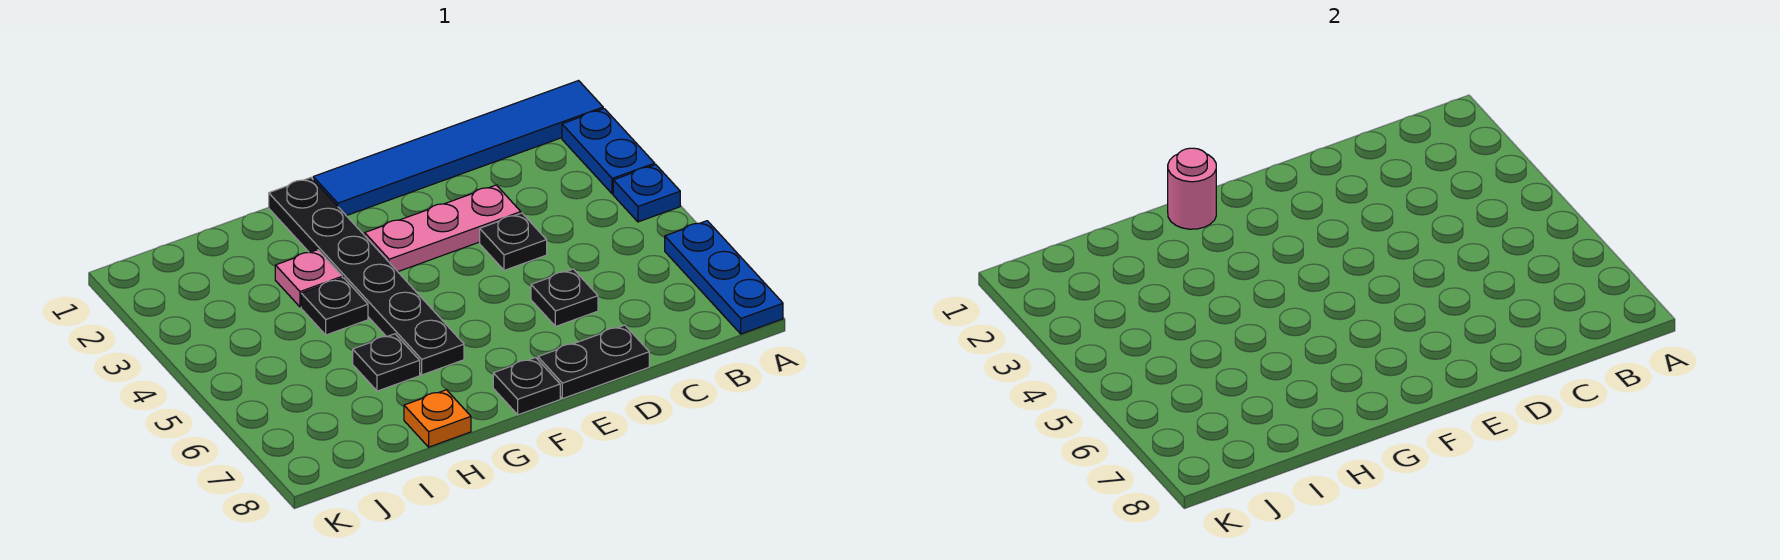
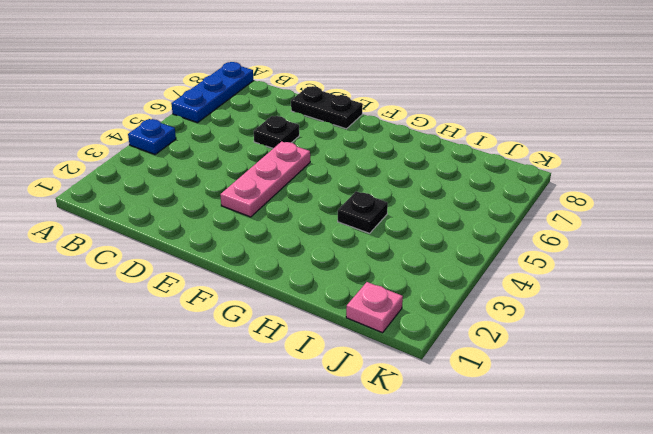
pink 1x3 plate [220,141,310,217] -> pink 1x3 plate turned to [365,185,521,272]
pink 1x1 plate [346,282,403,333] -> pink 1x1 plate moved to [275,250,342,307]
none -> blue 1x6 tile [313,81,603,216]
none -> blue 1x2 plate [562,109,655,194]
none -> black 1x1 plate [480,213,547,270]

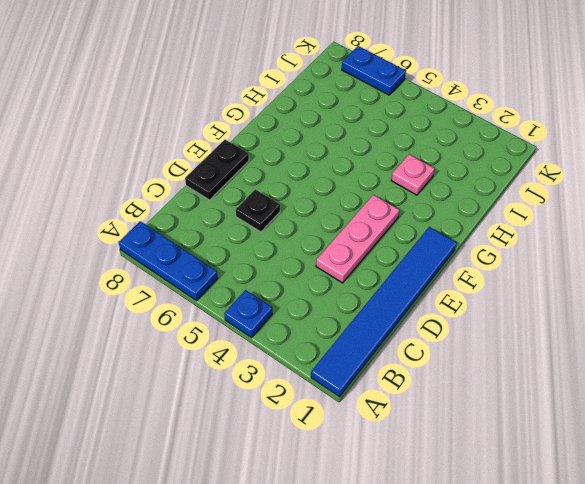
blue 1x2 plate [342,46,406,95] -> blue 1x2 plate moved to [562,109,655,194]
none -> black 1x1 plate [480,213,547,270]
none -> black 1x1 plate [493,357,560,415]
none -> black 1x6 plate [269,178,464,375]

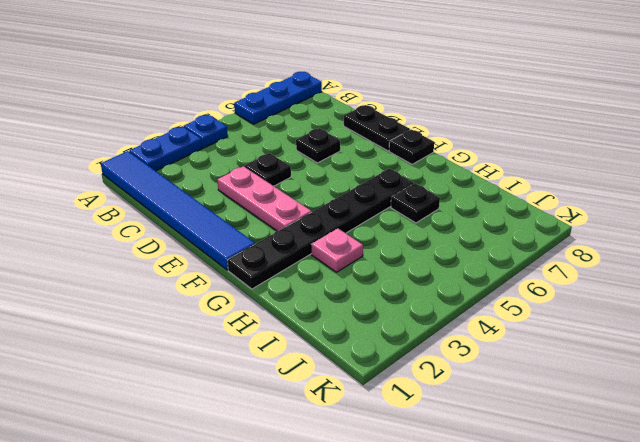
none -> black 1x1 plate [301,278,368,335]
none -> orange 1x1 plate [404,390,471,447]
none -> pink 1x1 round brick [1168,148,1216,229]

